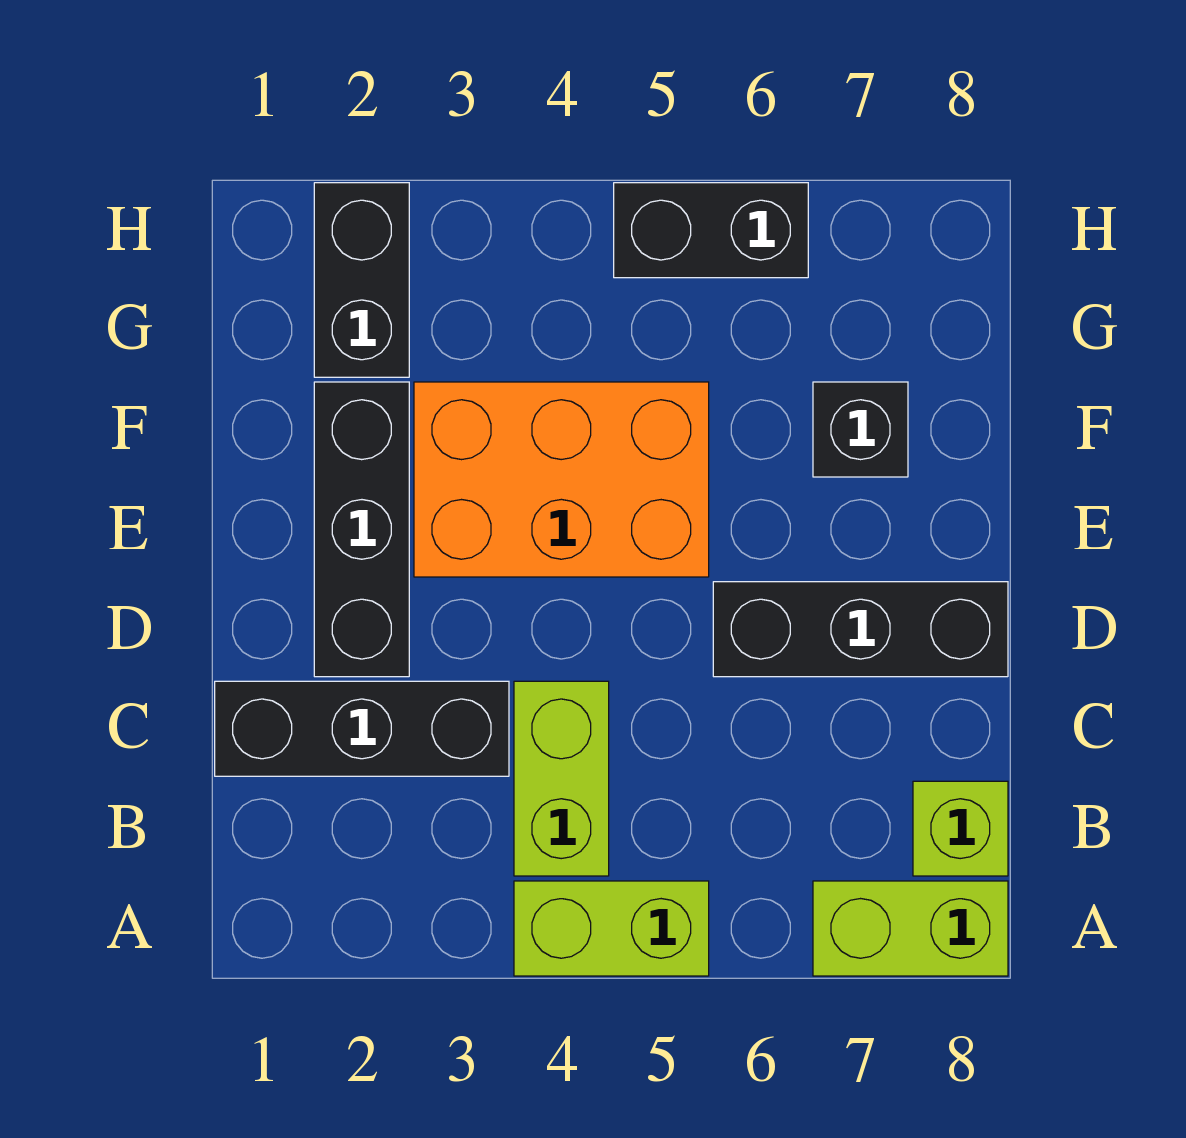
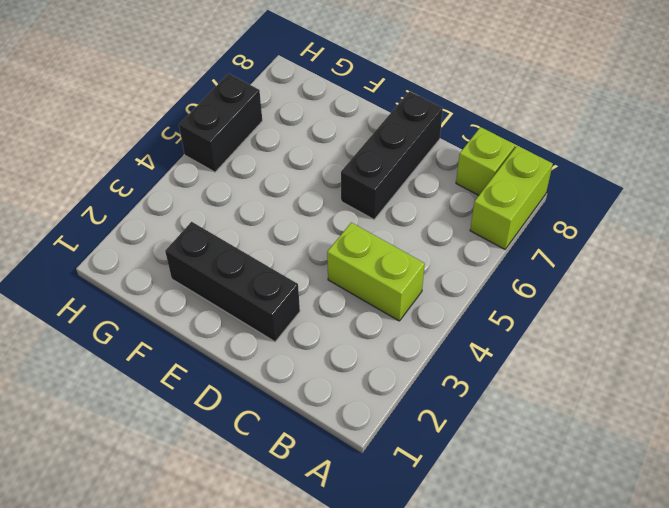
none -> lime 1x2 brick [514,881,709,976]
none -> black 1x3 brick [215,681,509,776]

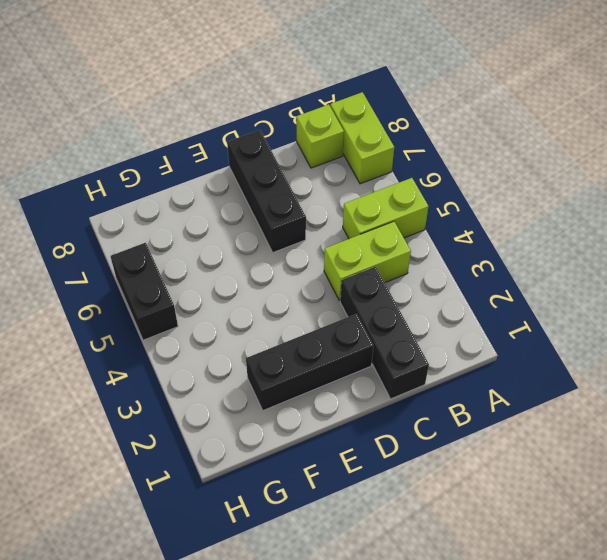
lime 1x2 brick [343,178,429,239] -> lime 1x2 brick turned to [514,881,709,976]
none -> orange 2x3 brick [414,382,709,577]
none -> black 1x1 brick [813,382,908,477]

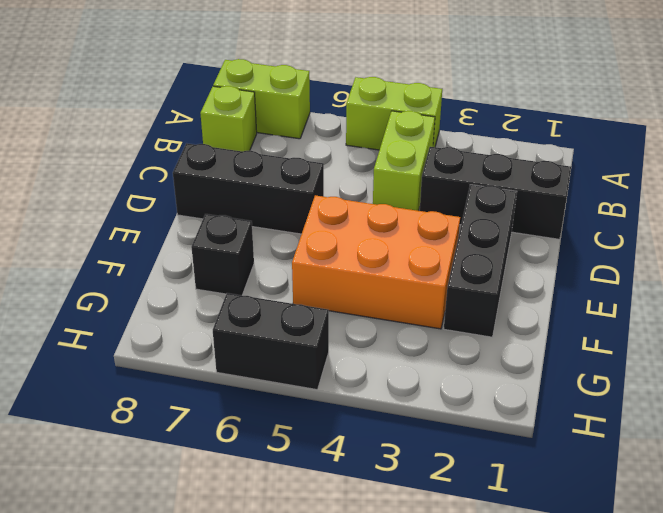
none -> black 1x2 brick [314,183,409,377]

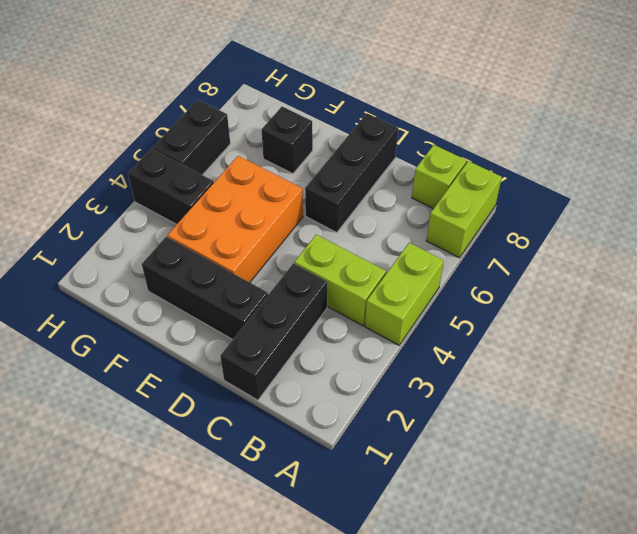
black 1x2 brick [128,149,214,225] -> black 1x2 brick moved to [314,183,409,377]

